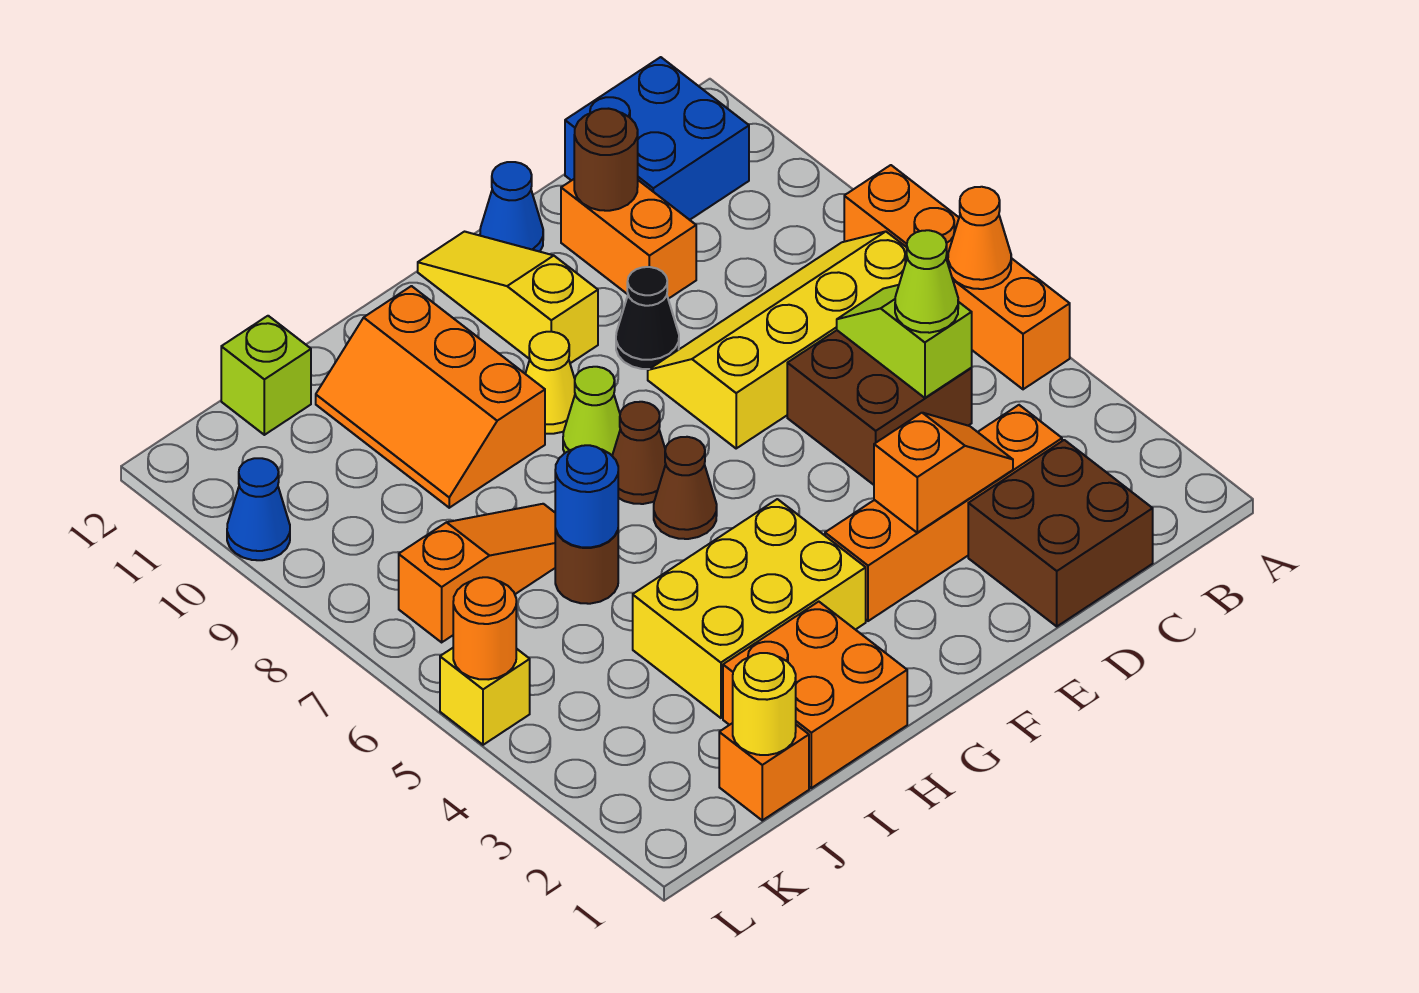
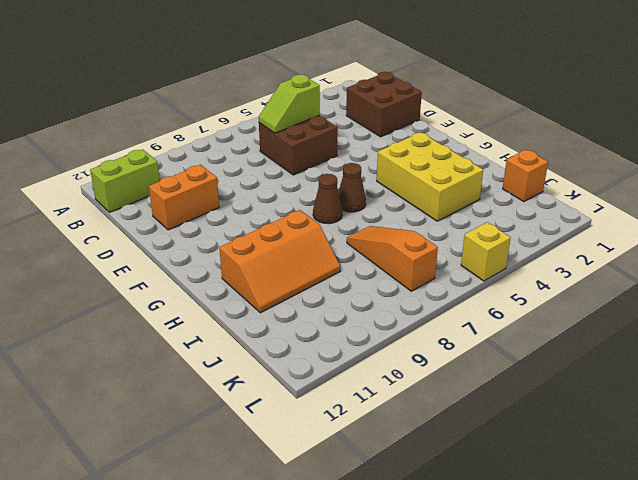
lime 1x2 brick [90,149,160,212] -> blue 2x2 brick [565,57,749,220]
none -> orange 1x4 brick [844,165,1070,389]
none -> yellow 2x4 slope [648,232,907,448]
none -> orange 1x4 brick [825,405,1062,621]
none -> black 1x1 cone [616,267,679,369]

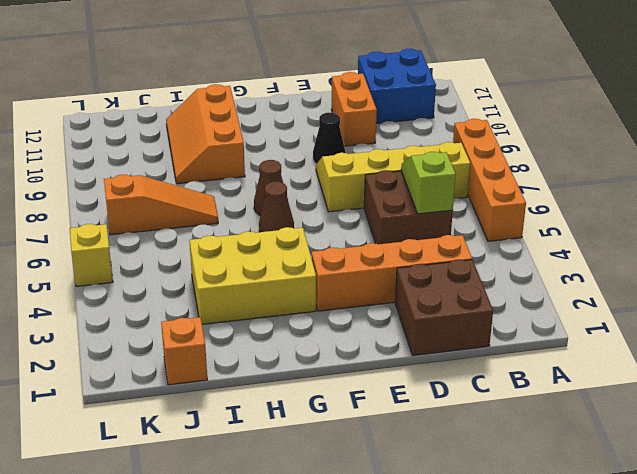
none -> blue 1x1 cone [480,162,543,252]
none -> yellow 1x3 slope [418,232,598,363]
none -> lime 1x1 cone [563,367,620,455]
none -> yellow 1x1 cone [525,332,575,434]

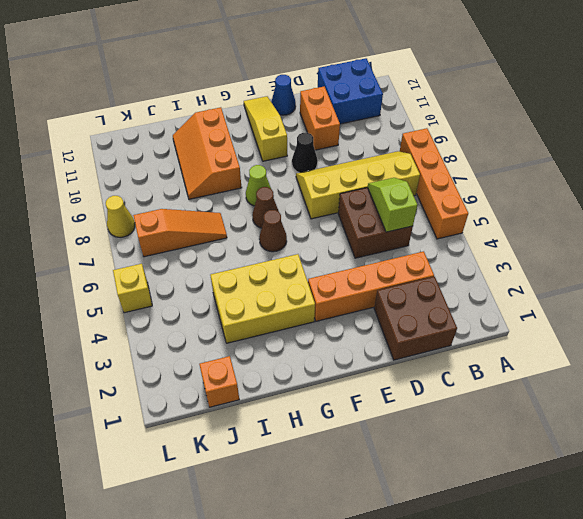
yellow 1x1 cone [106,196,135,237] -> yellow 1x1 cone moved to [525,332,575,434]
none -> orange 2x2 brick [723,602,907,788]
none -> brown 1x1 round brick [555,529,618,604]
none -> lime 1x1 brick [221,316,311,435]
none -> blue 1x1 cone [227,458,290,560]

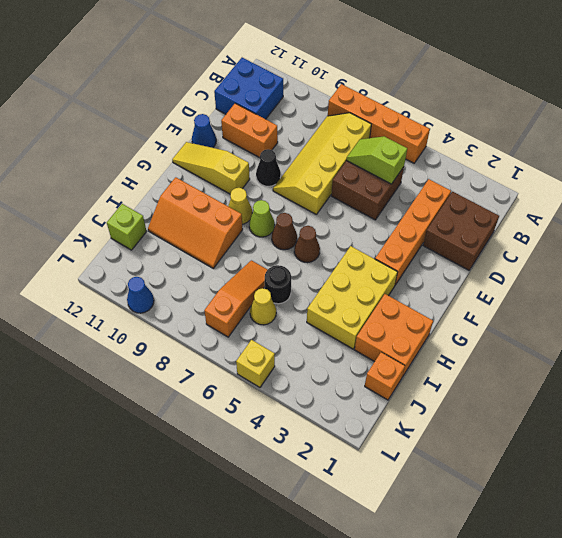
black 1x1 round brick [265,265,291,304] -> brown 1x1 round brick [555,529,618,604]
yellow 1x1 cone [250,288,276,325] -> none
none -> orange 1x1 cone [948,187,1011,289]
none -> orange 1x2 slope [874,413,1013,533]
none -> brown 1x1 round brick [574,109,638,211]
none -> blue 1x1 round brick [555,445,618,547]

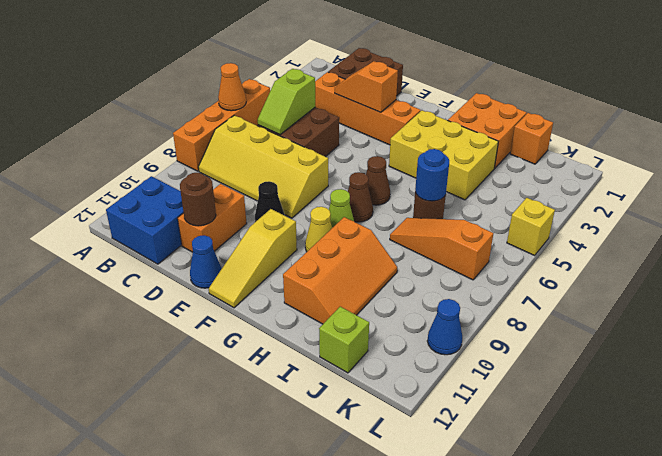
none -> yellow 1x1 round brick [733,653,796,755]
none -> orange 1x1 round brick [453,577,516,680]
none -> lime 1x1 cone [895,230,958,333]

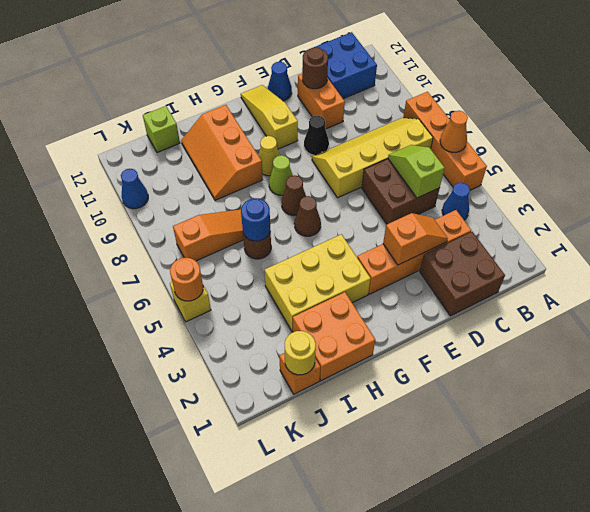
blue 1x1 cone [442,182,470,220] -> none
none -> lime 1x1 cone [895,230,958,333]

